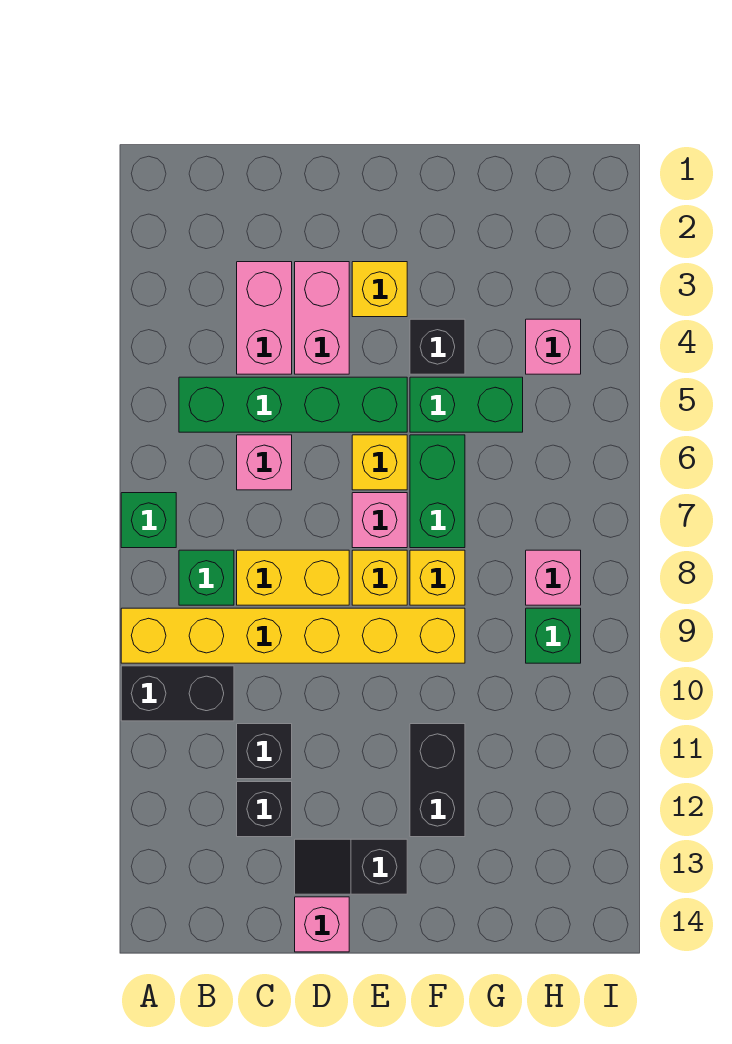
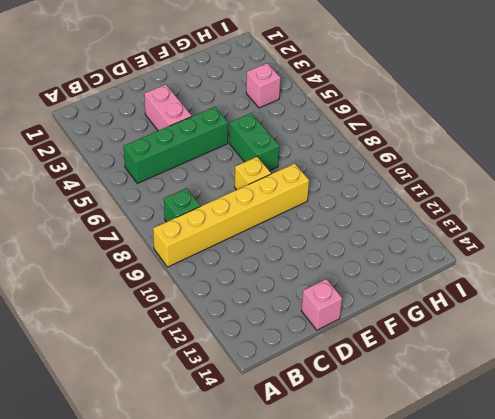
none -> green 1x1 brick [121,493,176,548]
none -> black 1x2 brick [121,666,234,721]
none -> pink 1x2 brick [237,262,292,374]

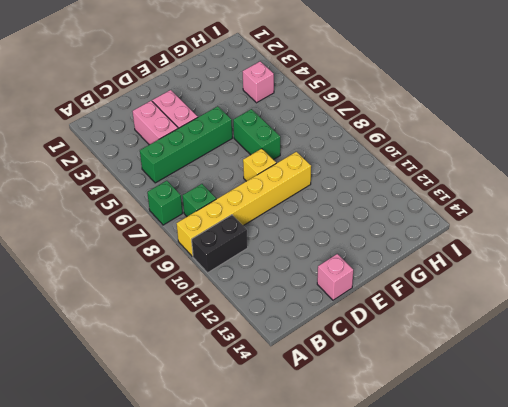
none -> pink 1x1 brick [237,435,292,490]
none -> yellow 1x2 brick [237,550,349,605]
none -> black 1x1 brick [237,724,292,779]

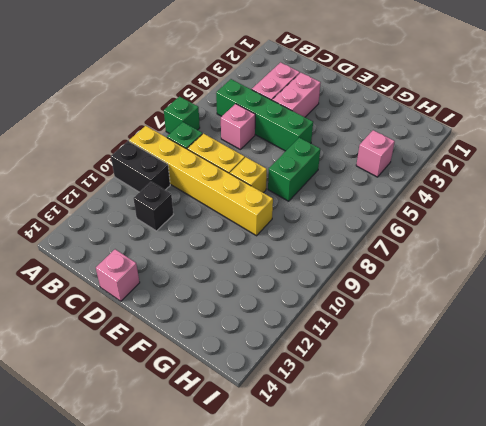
none -> black 1x1 brick [237,782,292,837]
none -> black 1x2 slope [295,839,407,894]
none -> yellow 1x1 brick [352,262,407,317]

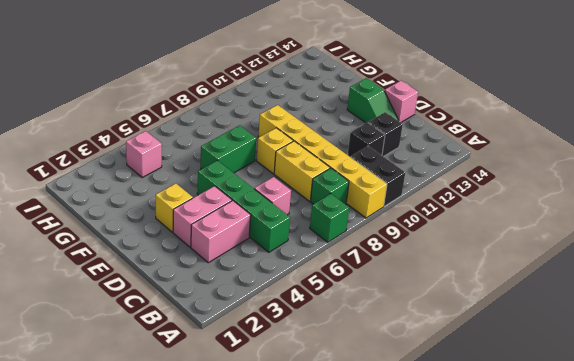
green 1x2 slope [347,78,398,123] -> black 1x2 slope [295,839,407,894]
none -> yellow 1x1 brick [352,435,407,490]
none -> pink 1x1 brick [352,493,407,548]
none -> black 1x1 brick [410,319,465,374]

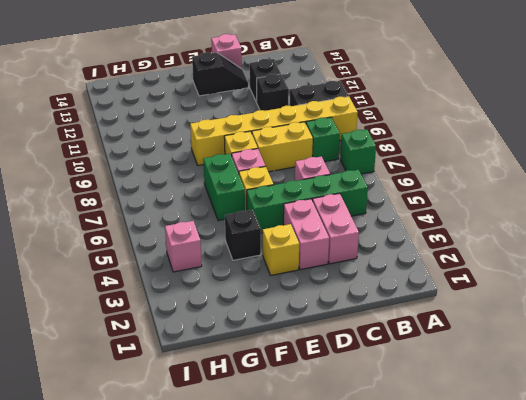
none -> green 1x2 brick [410,377,523,432]
none -> yellow 1x1 brick [410,550,465,605]
none -> black 1x2 brick [410,724,465,837]

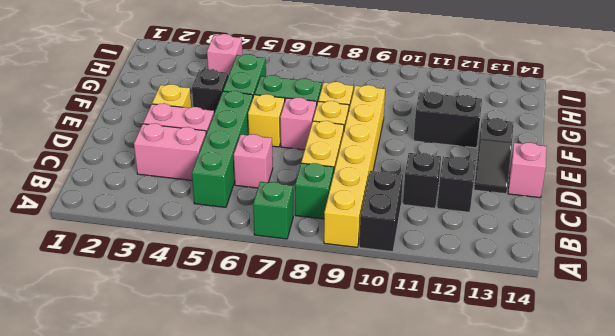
none -> pink 1x1 brick [526,550,581,605]
none -> green 1x1 brick [526,608,581,663]

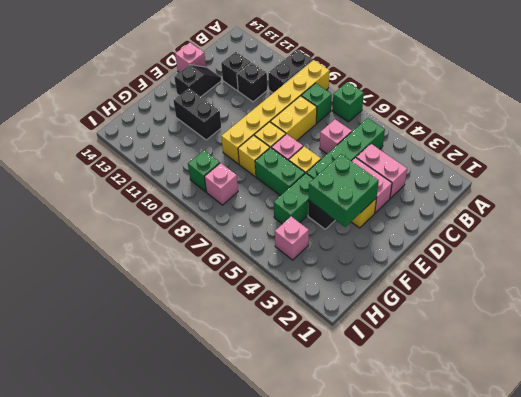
green 2x2 brick [309,154,379,227] -> none

